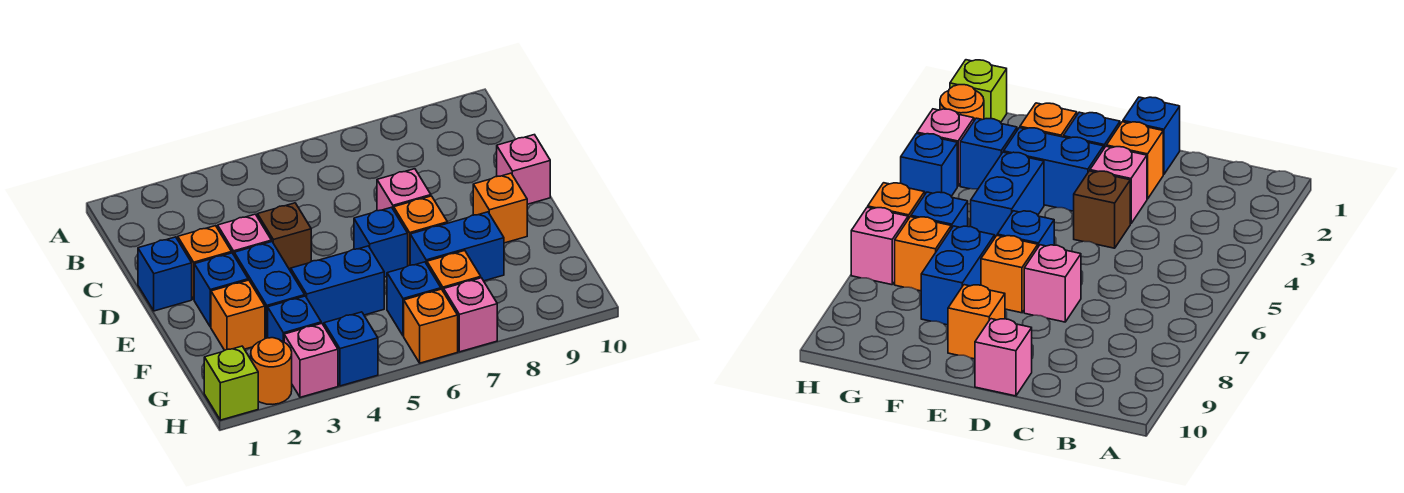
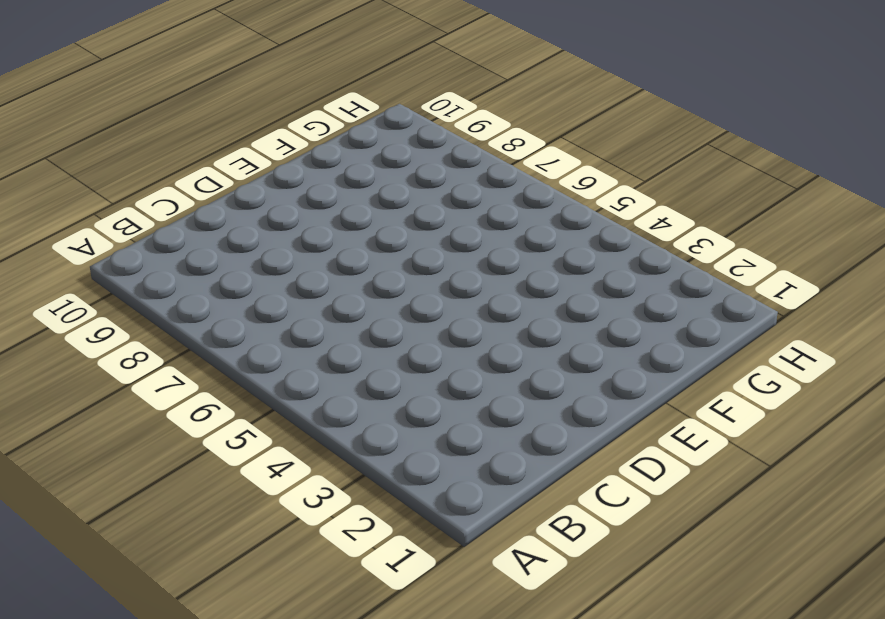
none -> blue 1x1 brick [138,237,192,311]
none -> orange 1x1 brick [178,226,232,299]
none -> pink 1x1 brick [218,214,271,255]

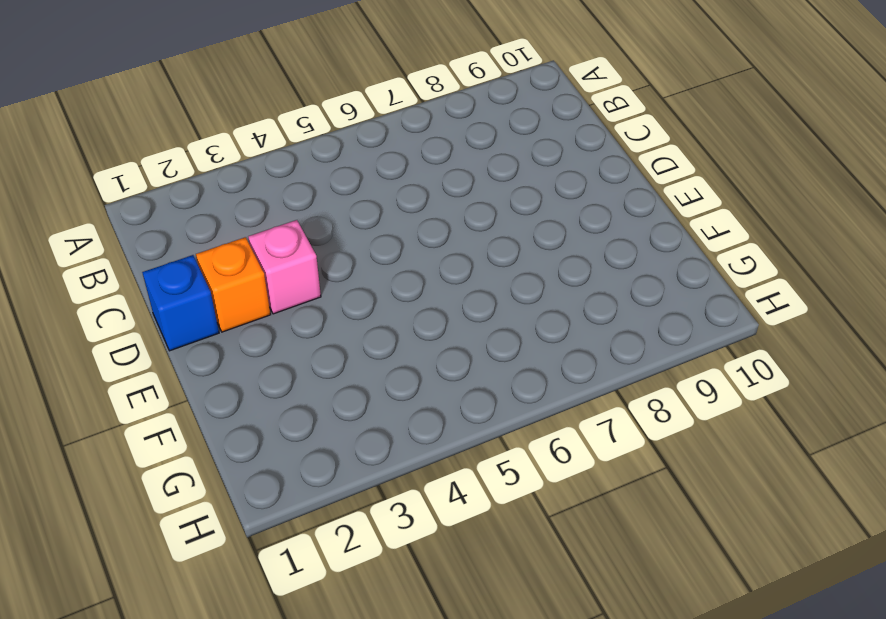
none -> brown 1x1 brick [257,203,311,271]
none -> pink 1x1 brick [377,169,431,211]
none -> pink 1x1 brick [497,135,550,204]

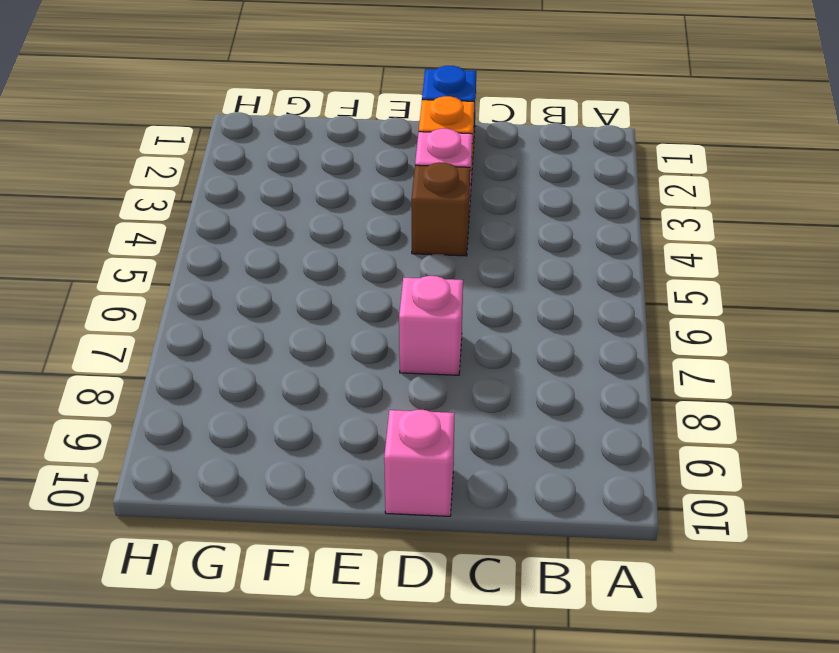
none -> blue 1x1 brick [194,253,248,327]
none -> blue 1x2 brick [234,242,305,339]
none -> blue 1x1 brick [354,207,408,277]

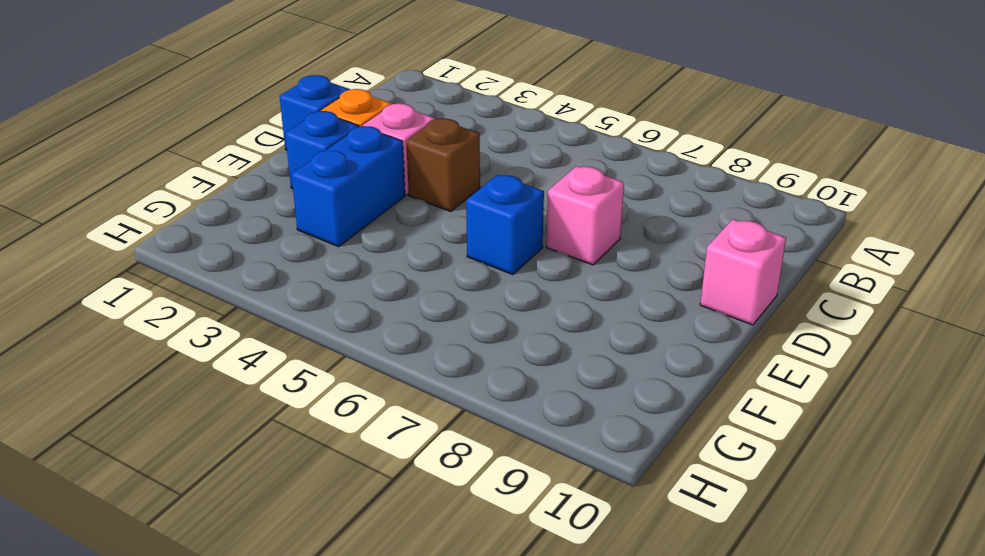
none -> orange 1x1 brick [394,196,447,266]
none -> orange 1x1 brick [473,173,527,243]
none -> orange 1x1 brick [211,280,265,350]

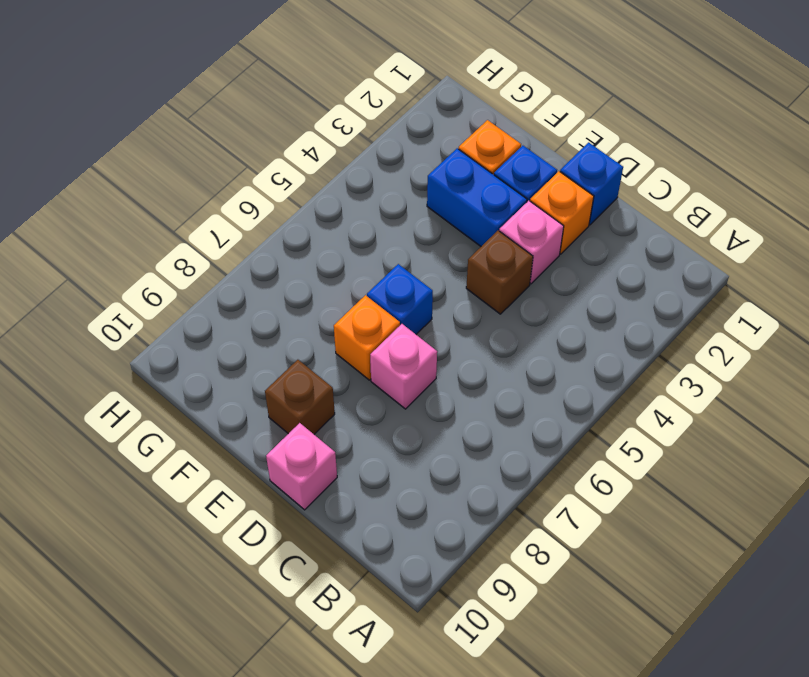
brown 1x1 brick [265,360,335,434] -> orange 1x1 brick [473,173,527,243]
none -> blue 1x2 brick [291,246,384,326]
none -> blue 1x2 brick [410,212,504,281]
none -> blue 1x1 brick [268,296,321,342]

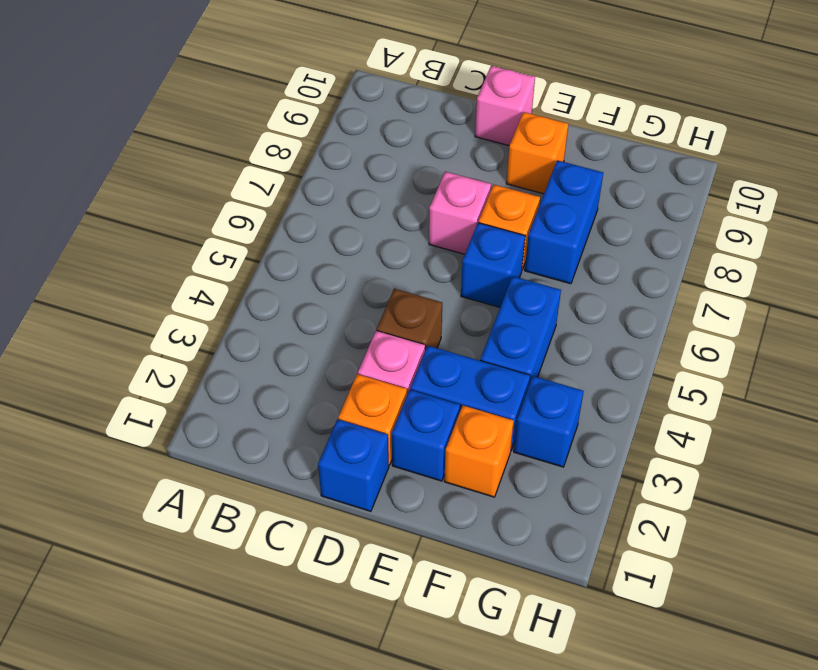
none -> blue 1x1 brick [387,262,441,336]
none -> orange 1x1 brick [427,251,481,292]
none -> lime 1x1 brick [204,346,258,420]

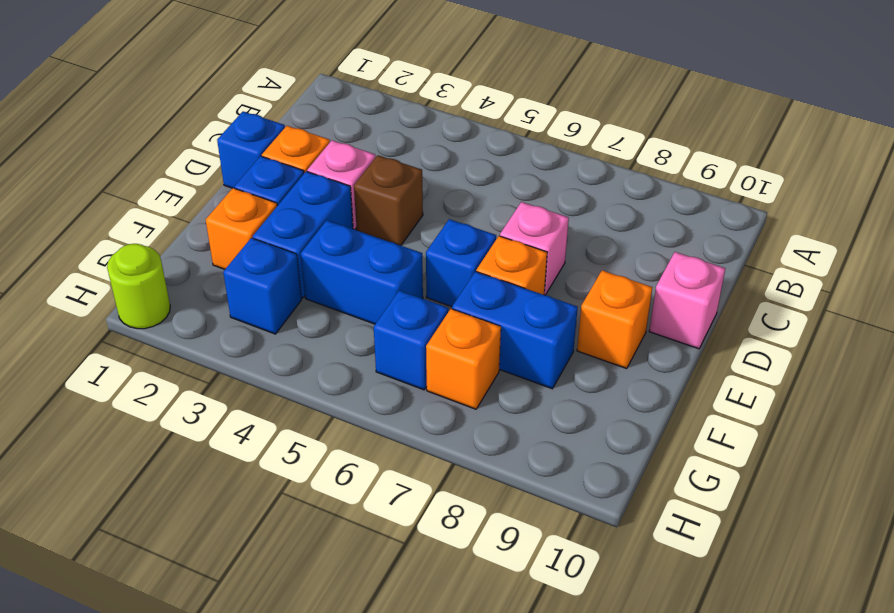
lime 1x1 round brick [107,244,170,329] -> lime 1x1 brick [204,346,258,420]
none -> orange 1x1 round brick [251,338,292,404]
none -> pink 1x1 brick [284,323,338,397]
none -> blue 1x1 brick [324,312,378,386]

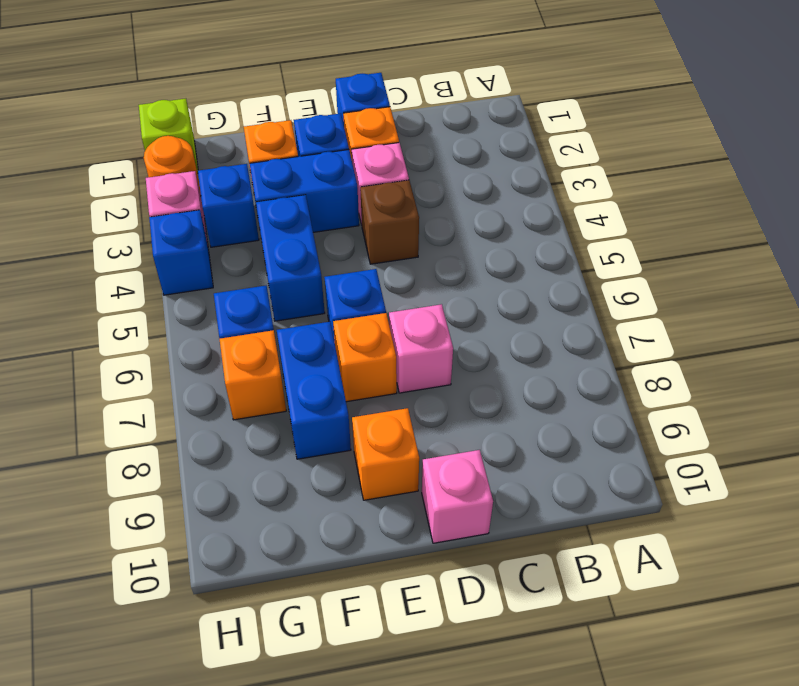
none -> orange 1x1 brick [404,289,458,363]
none -> pink 1x1 brick [444,278,497,352]

